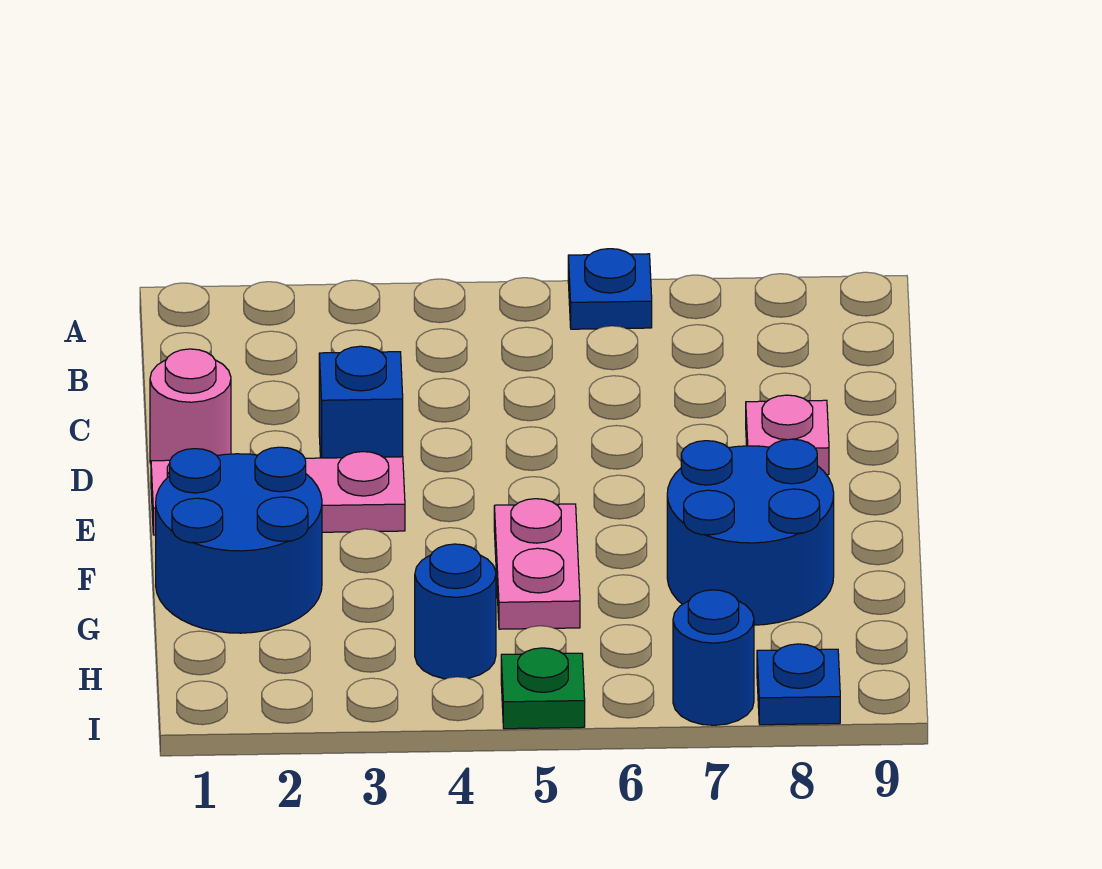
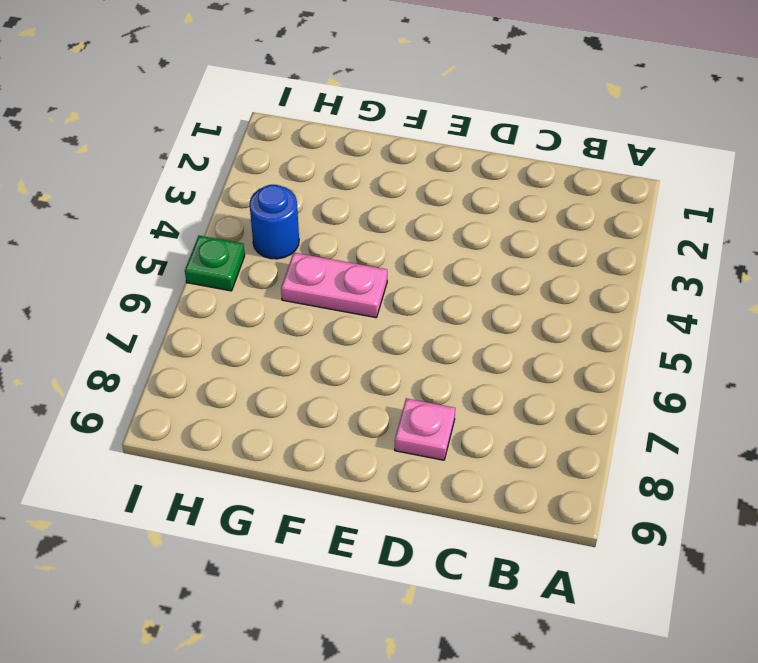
none -> blue 1x1 plate [568,249,652,329]
none -> pink 1x1 round brick [150,349,231,463]
none -> blue 1x1 brick [319,346,403,458]

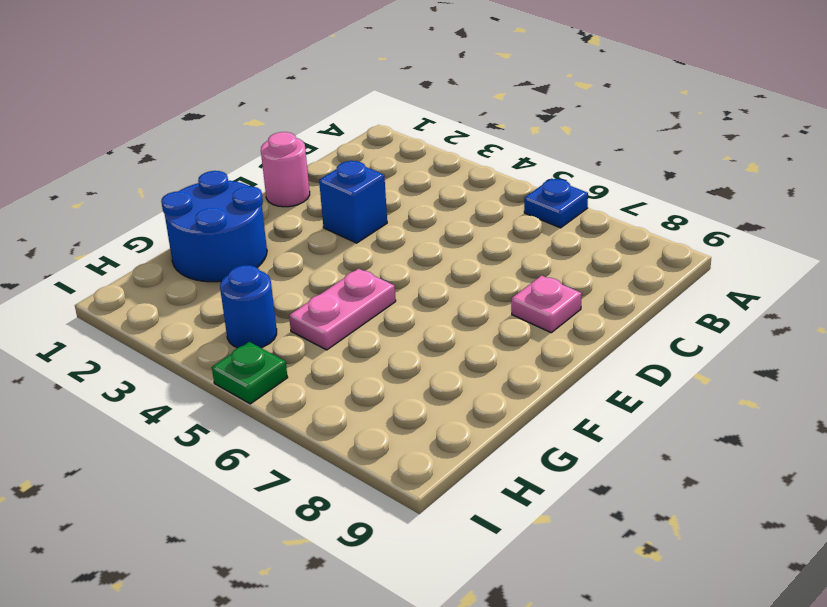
none -> pink 1x3 plate [151,452,405,535]
none -> blue 2x2 round brick [667,439,834,625]
none -> blue 1x1 round brick [673,590,754,725]

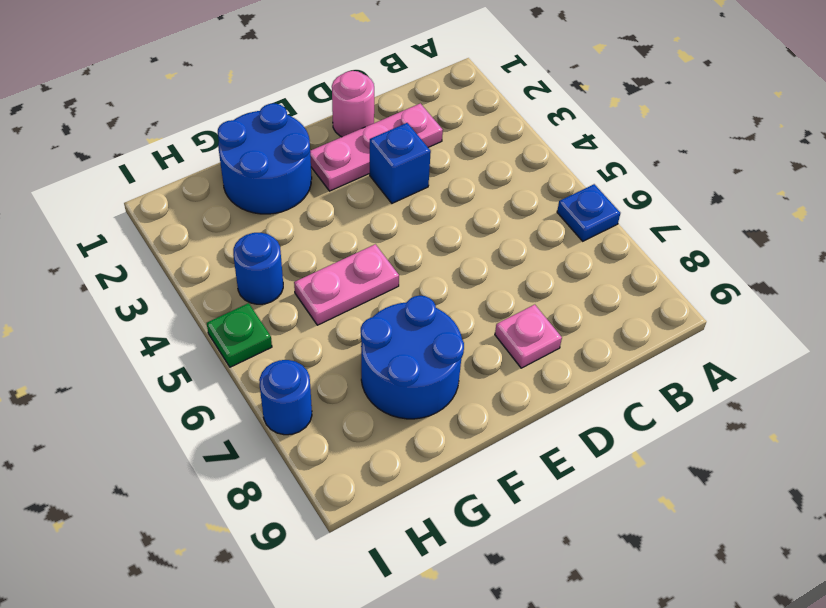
pink 1x3 plate [310,103,443,191] -> pink 1x3 plate turned to [151,452,405,535]
none -> blue 1x1 plate [757,644,840,725]

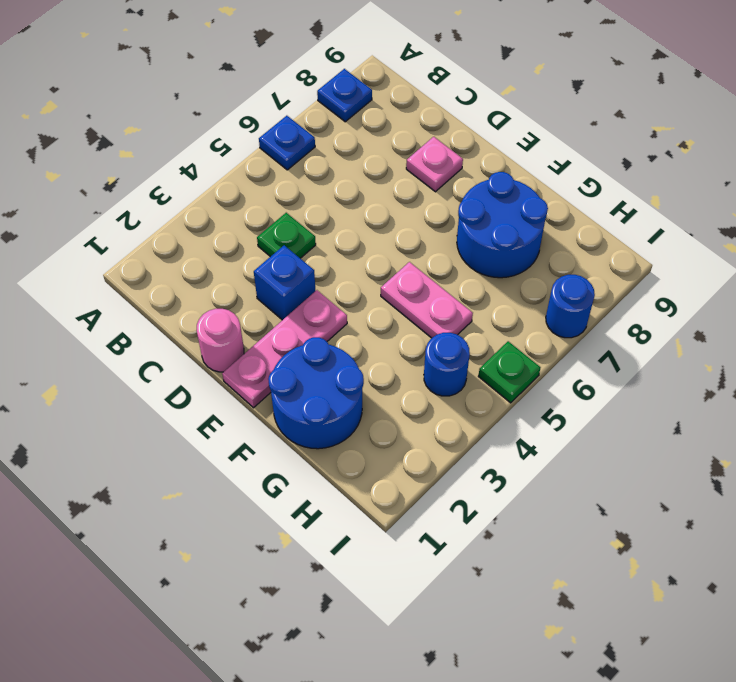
blue 1x1 plate [317,69,372,122] -> blue 1x1 plate moved to [757,644,840,725]
green 1x1 plate [257,213,316,258] -> none

